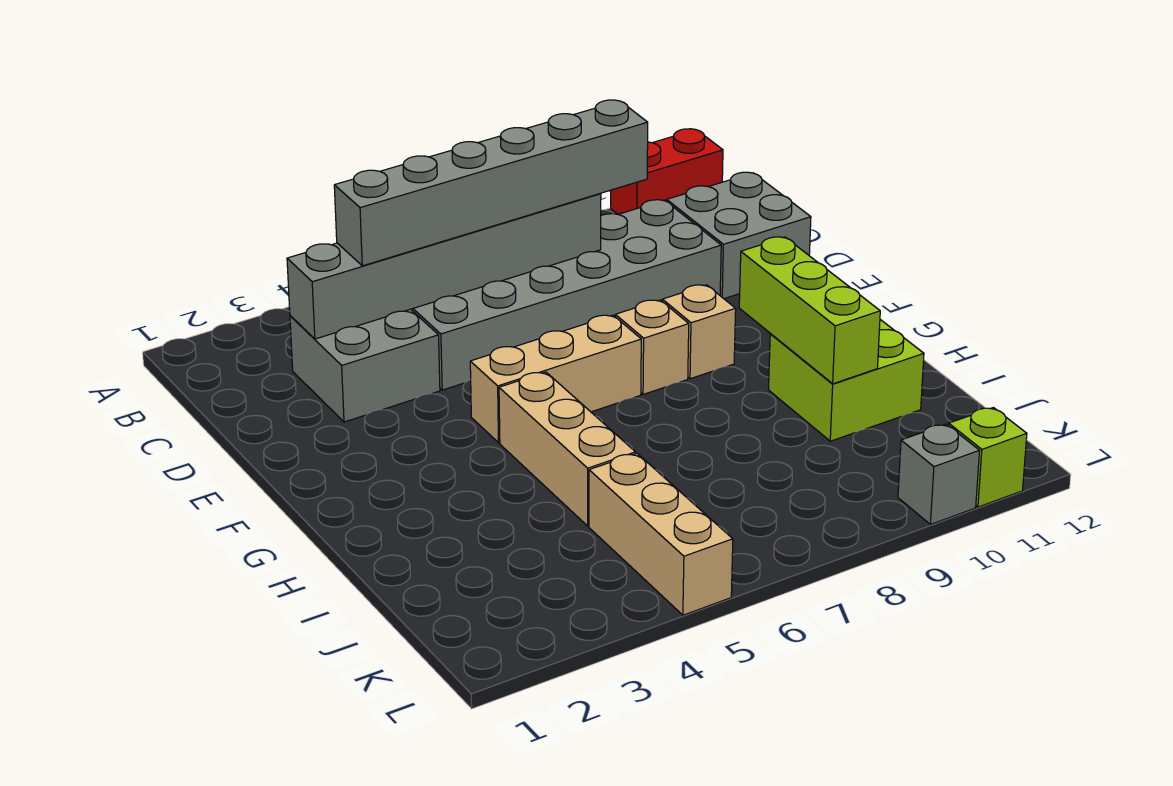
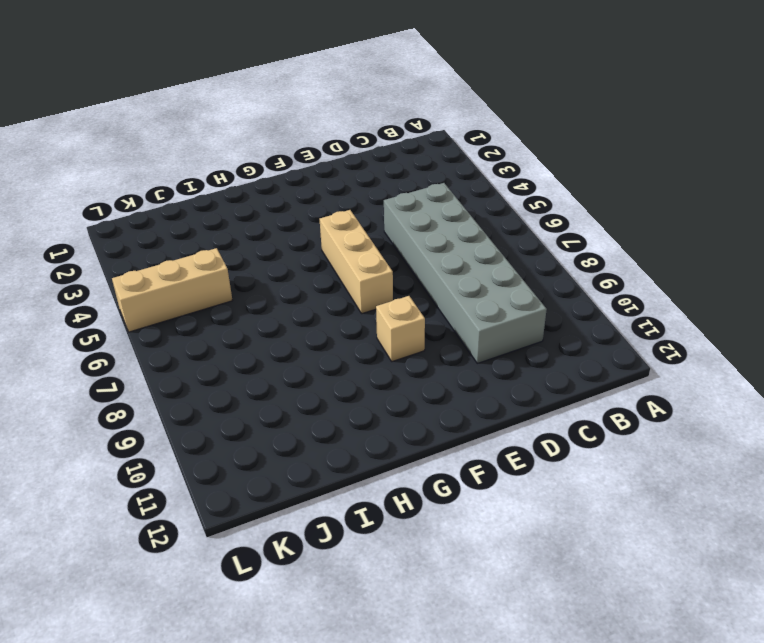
none -> red 1x2 brick [611,129,723,214]
none -> grey 2x2 brick [290,309,440,422]
none -> grey 2x2 brick [667,172,811,299]

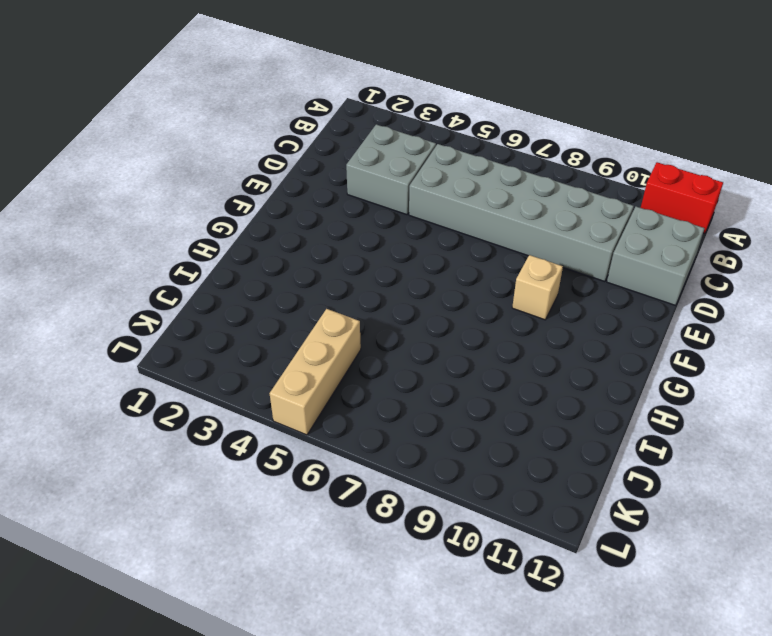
none -> tan 1x3 brick [470,315,641,443]
none -> tan 1x1 brick [615,300,689,394]
none -> tan 1x3 brick [499,372,636,526]

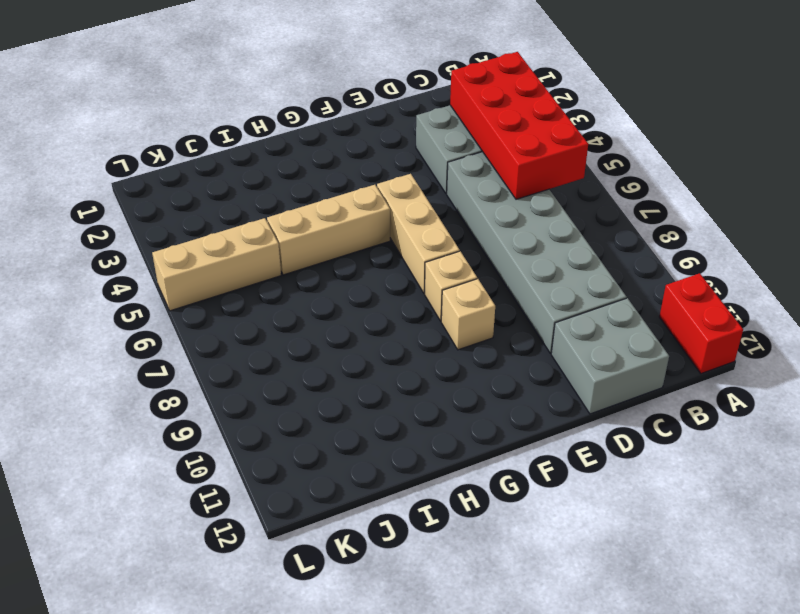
red 2x4 brick [450,52,588,199] -> grey 1x6 brick [287,193,601,339]
none -> lime 2x2 brick [769,320,924,441]
none -> grey 1x1 brick [898,424,980,525]
none -> lime 1x1 brick [949,408,1027,507]

